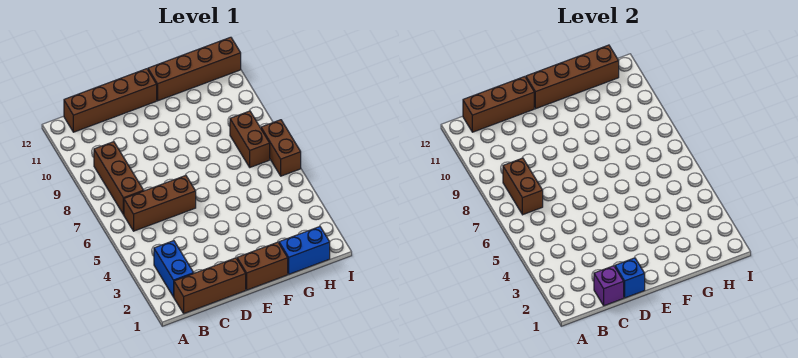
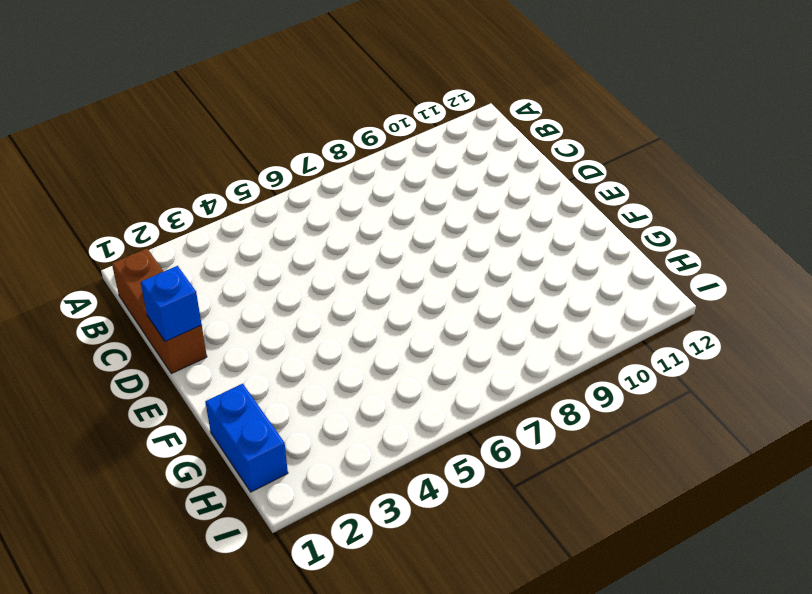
none -> blue 1x2 brick [154,241,194,297]
none -> brown 1x3 brick [124,175,196,231]
none -> brown 1x3 brick [94,142,144,215]

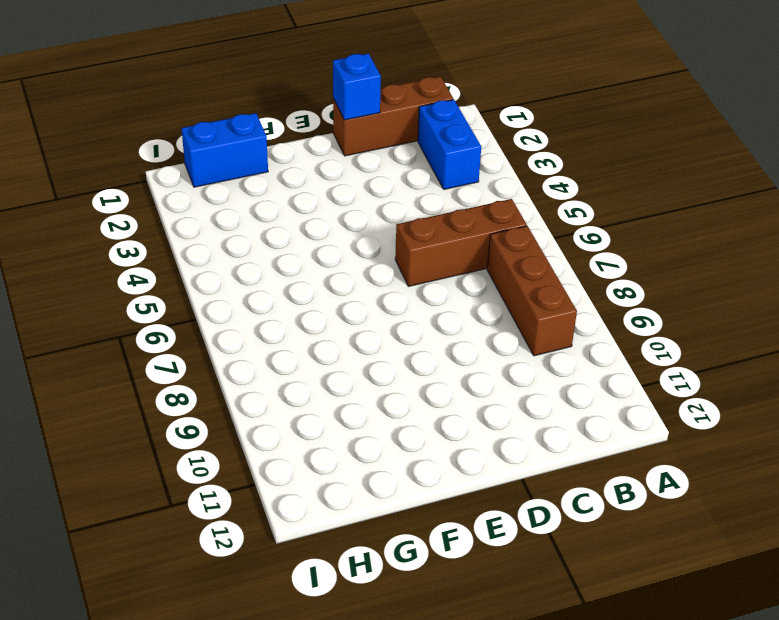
none -> brown 1x4 brick [64,69,157,132]
none -> brown 1x2 brick [237,242,288,290]
none -> brown 1x4 brick [148,37,241,101]

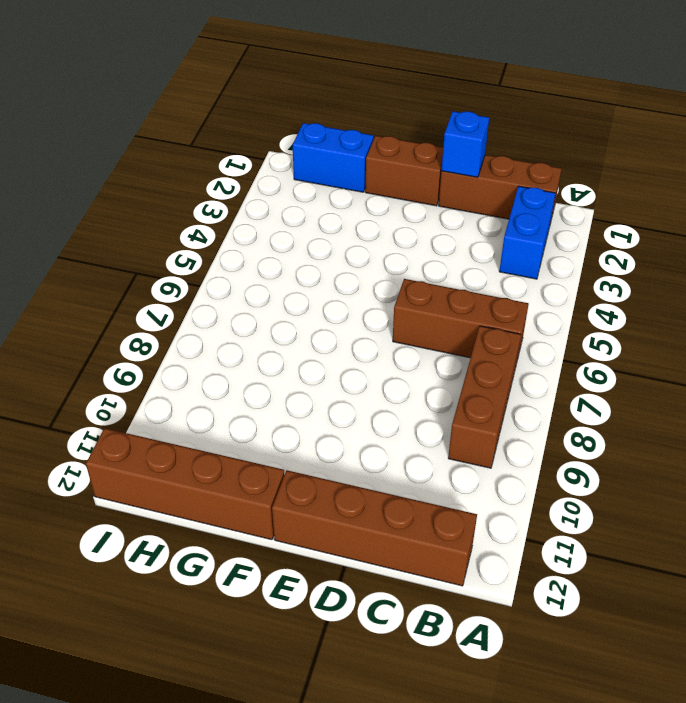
none -> brown 1x2 brick [230,111,270,167]
none -> brown 1x2 brick [261,120,301,176]
none -> brown 1x2 brick [503,158,543,215]

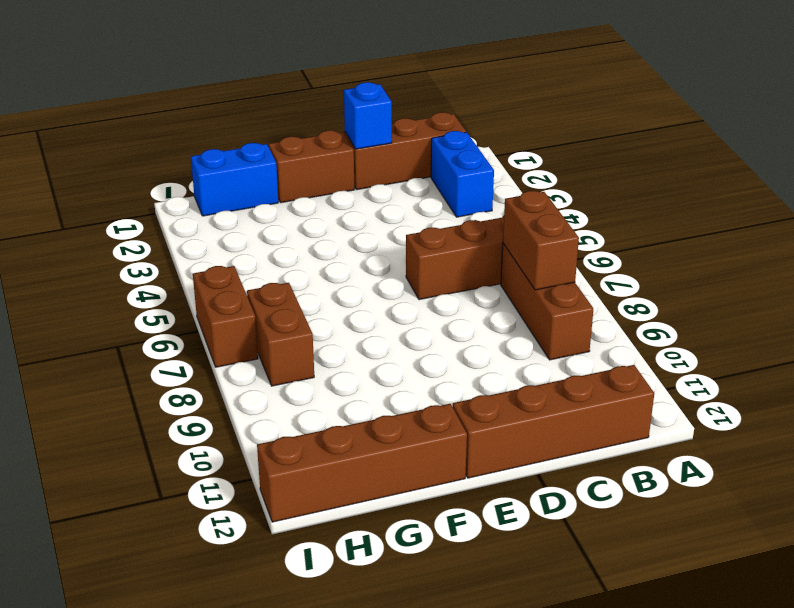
none -> brown 1x3 brick [463,77,534,132]
none -> purple 1x1 brick [594,266,624,306]
none -> brown 1x4 brick [526,45,619,109]

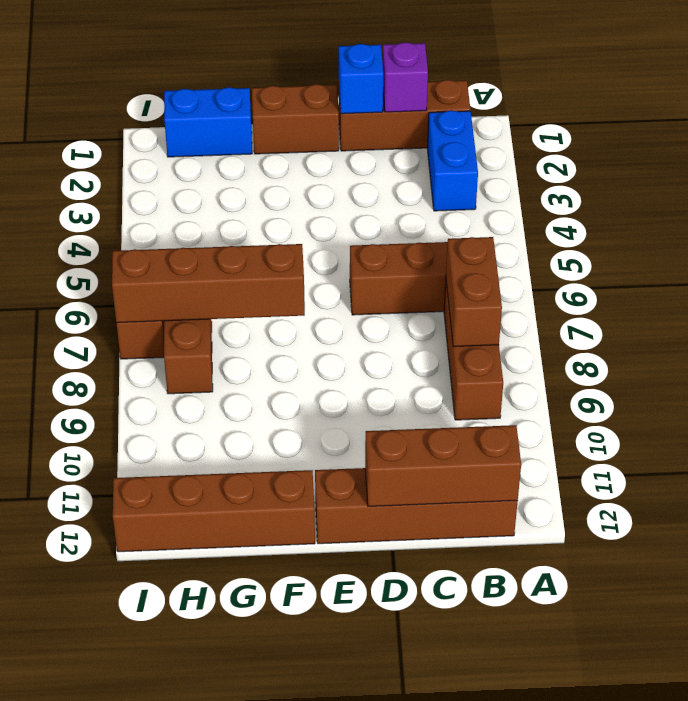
brown 1x4 brick [112,244,305,323] -> brown 1x4 brick moved to [526,45,619,109]

